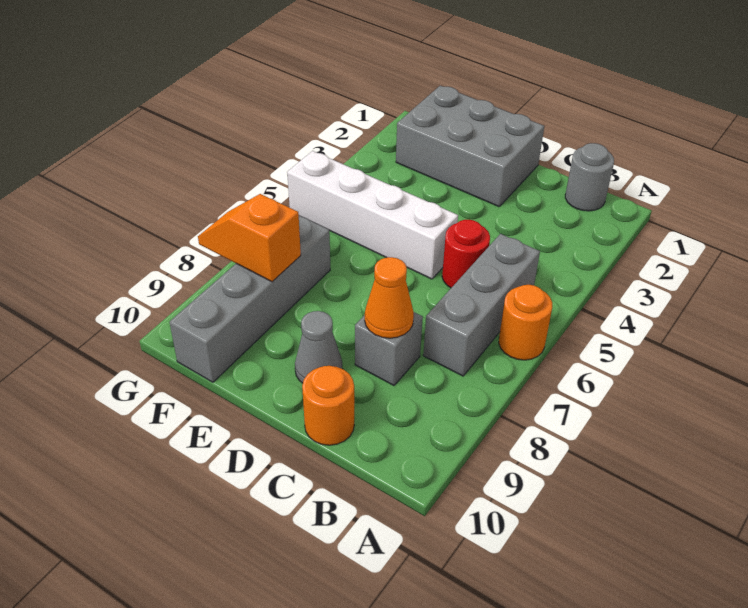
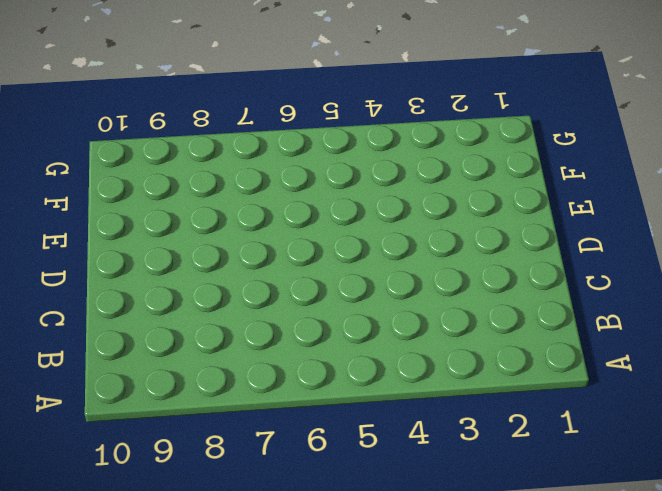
none -> orange 1x1 round brick [499,285,552,360]
none -> grey 1x1 round brick [565,143,614,211]
none -> grey 1x3 brick [423,234,540,376]

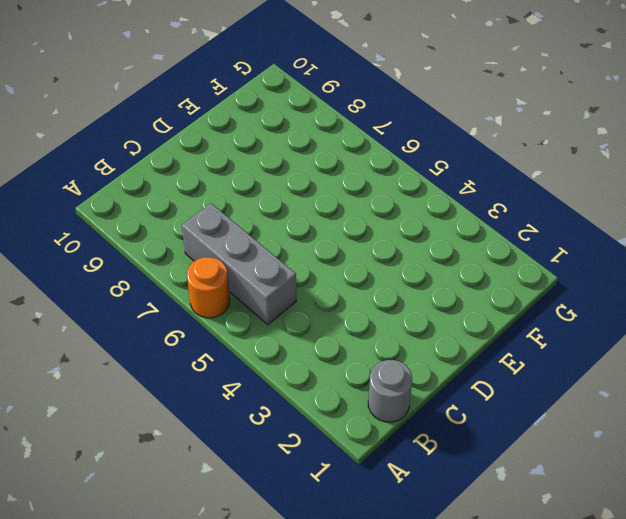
none -> red 1x1 round brick [442,220,490,288]
none -> grey 1x1 brick [355,312,423,385]
none -> orange 1x1 round brick [302,366,354,445]

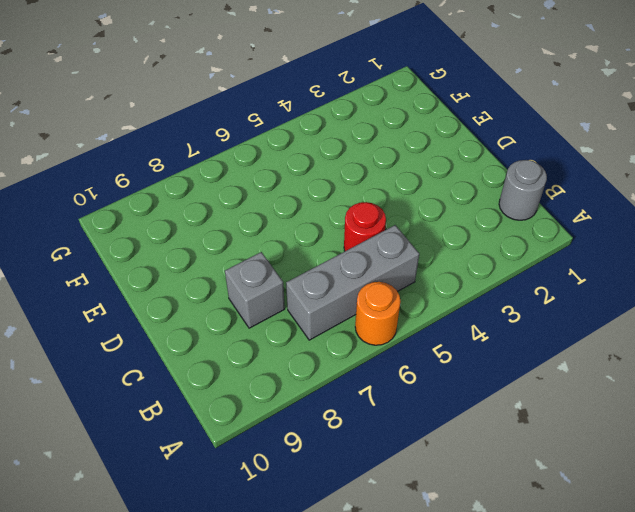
none -> orange 1x1 round brick [302,366,354,445]
none -> grey 2x3 brick [396,86,544,207]
none -> white 1x4 brick [287,151,458,279]

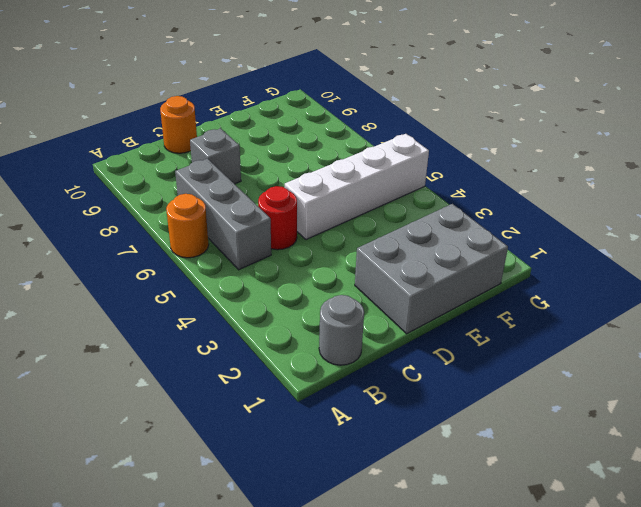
none -> grey 1x1 cone [295,311,342,383]
none -> grey 1x4 brick [170,216,330,382]
none -> orange 1x1 cone [365,257,414,338]

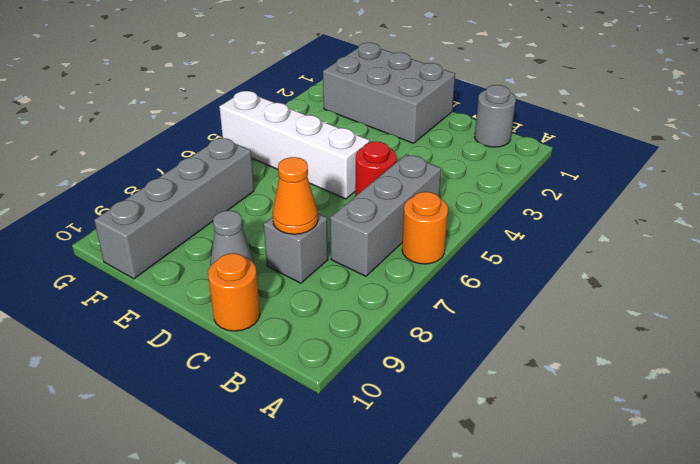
none -> orange 1x2 slope [198,194,301,282]

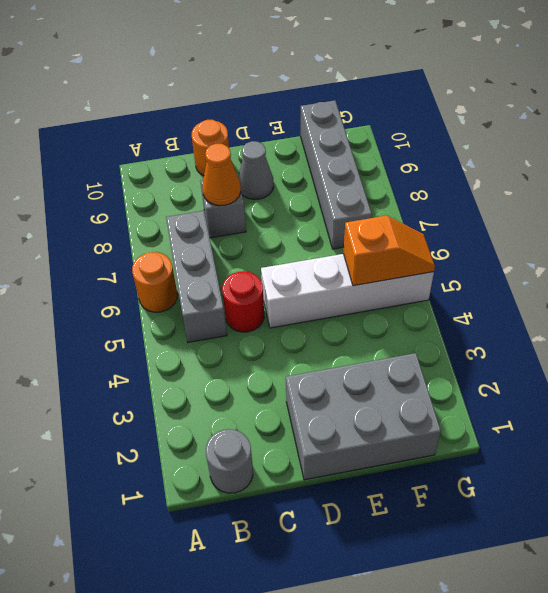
orange 1x2 slope [343,216,435,286] -> orange 1x2 slope moved to [198,194,301,282]

